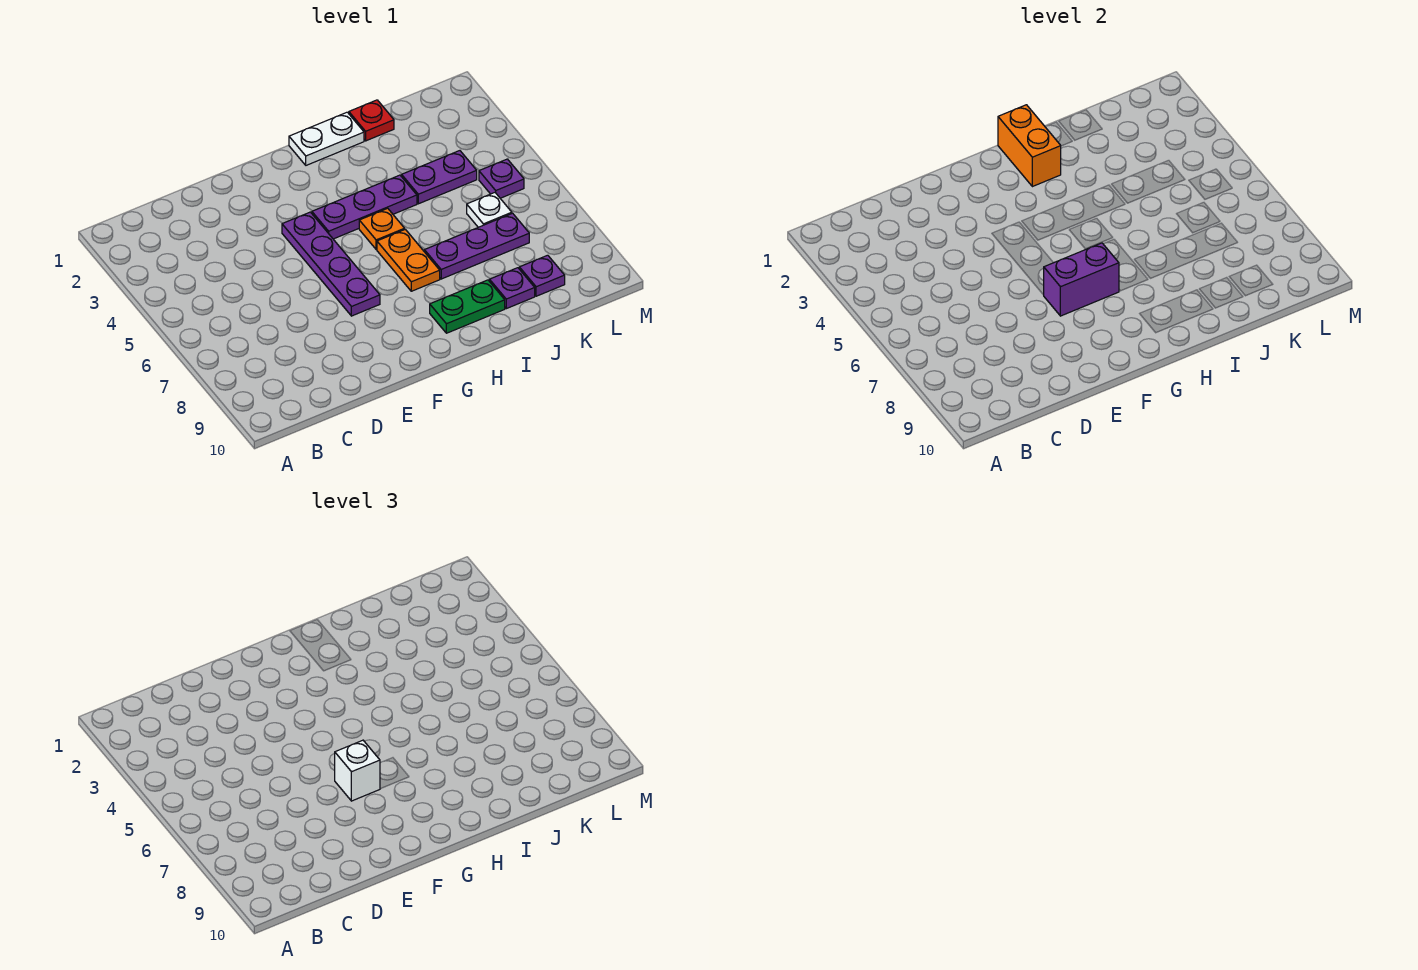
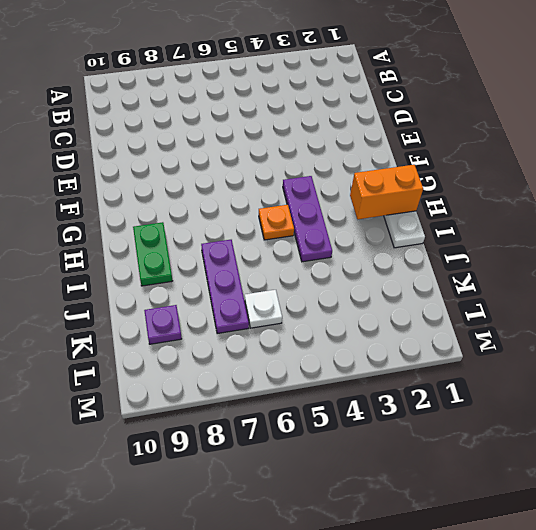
none -> purple 1x4 plate [282,212,380,316]
none -> orange 1x2 plate [377,229,440,291]
none -> red 1x1 plate [349,100,394,141]

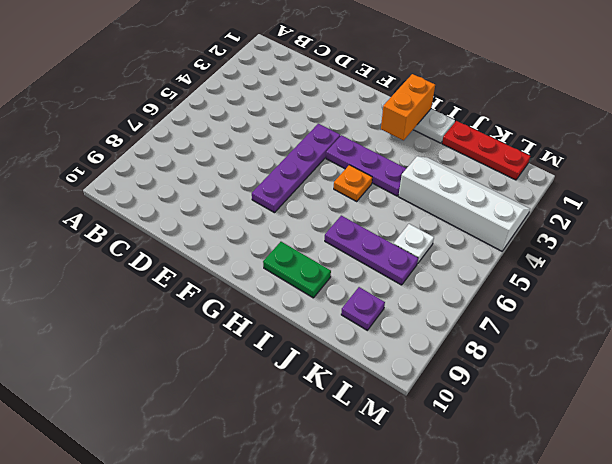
red 1x3 plate [442,121,530,180] -> red 1x1 plate [349,100,394,141]
white 2x4 slope [398,156,530,251] -> purple 1x2 plate [402,151,477,204]
none -> orange 1x2 plate [377,229,440,291]
none -> purple 1x1 plate [489,268,535,309]
none -> purple 1x1 plate [479,159,524,198]

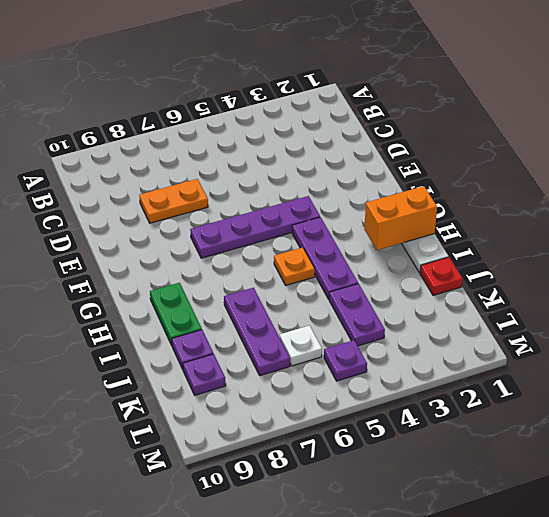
orange 1x2 plate [139,179,208,223] -> orange 1x2 plate moved to [377,229,440,291]
none -> purple 1x2 brick [1044,243,1119,316]
none -> white 1x1 brick [335,740,380,801]

